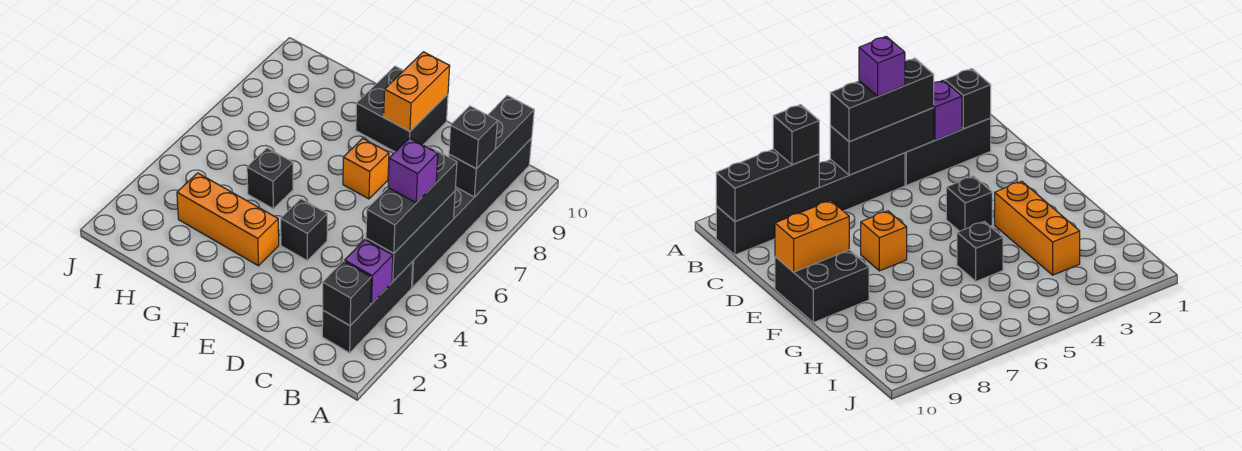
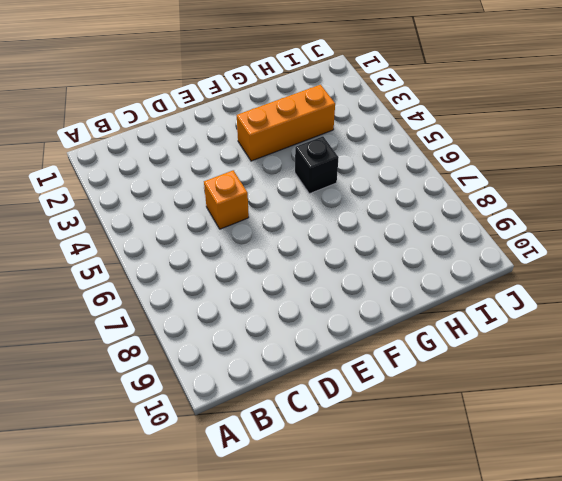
orange 1x1 brick [204,170,249,229] -> orange 1x1 brick moved to [343,138,389,199]
none -> black 1x3 brick [322,262,413,353]
none -> black 1x6 brick [412,138,532,287]
none -> black 1x1 brick [281,199,327,260]

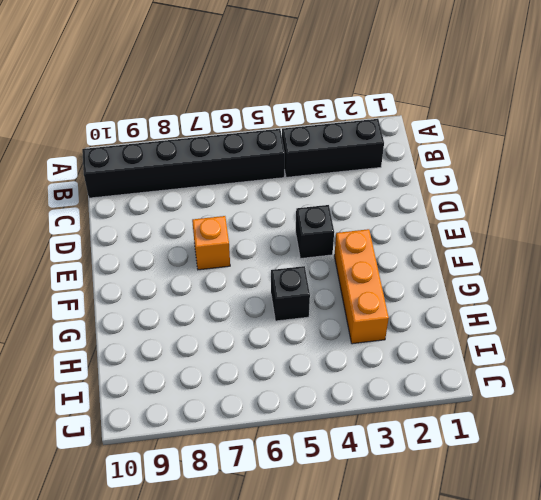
none -> black 2x2 brick [356,66,448,152]
none -> black 1x1 brick [323,261,371,326]
none -> purple 1x1 brick [345,240,393,303]

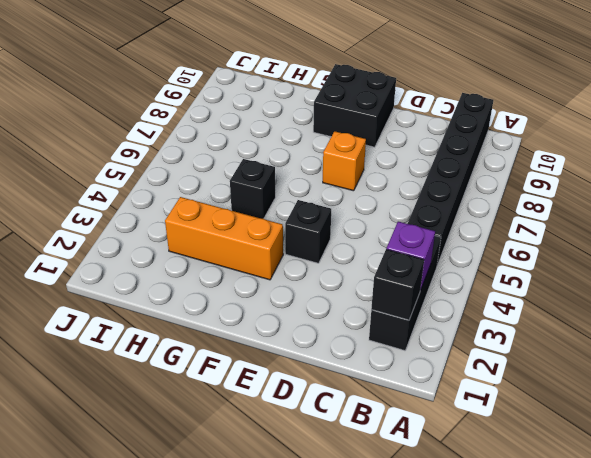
none -> black 1x3 brick [366,191,455,282]
none -> black 1x3 brick [449,96,534,197]
none -> orange 1x2 brick [384,52,450,131]

